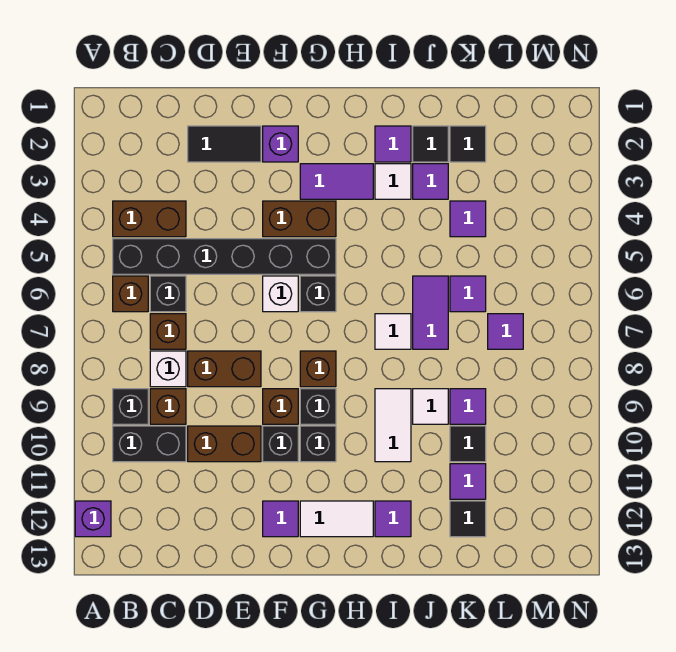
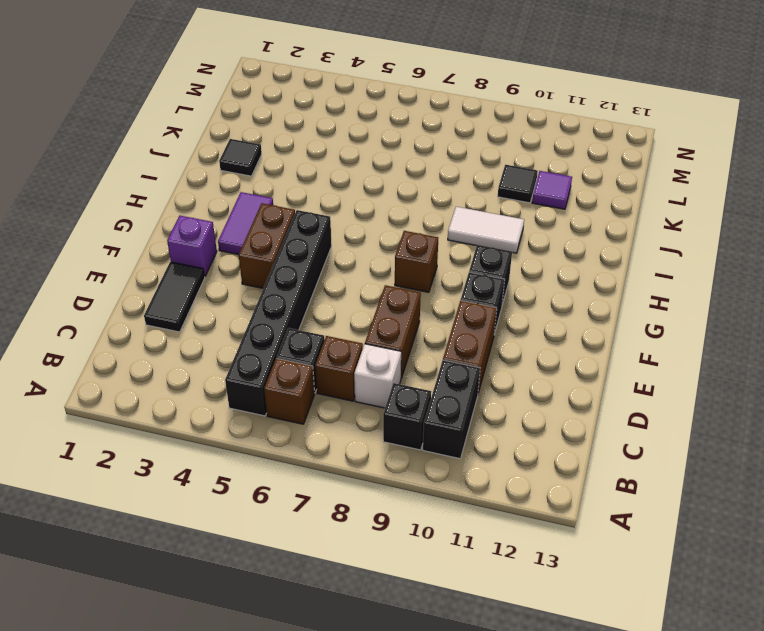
none -> purple 1x1 brick [75,501,111,537]
none -> brown 1x2 brick [113,201,186,237]
none -> brown 1x1 brick [150,389,186,424]
none -> white 1x1 brick [263,276,298,312]

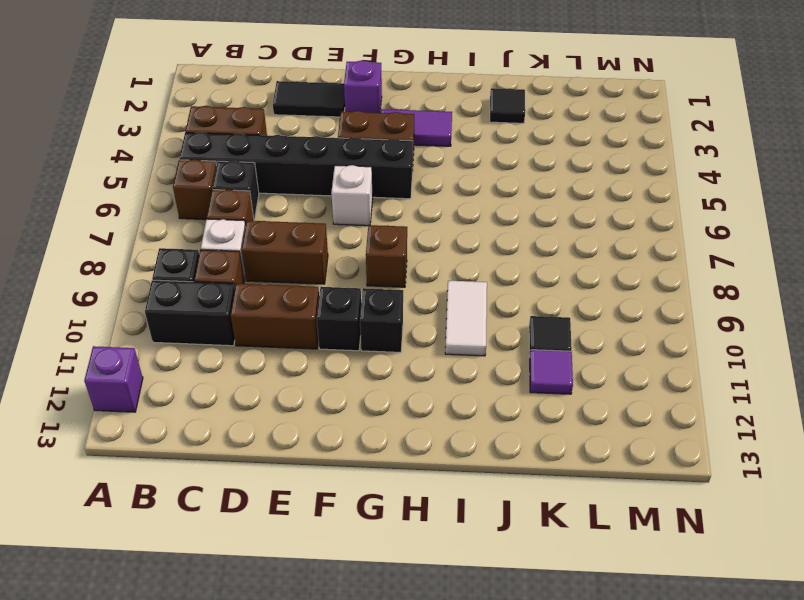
none -> brown 1x1 brick [263,389,298,424]
none -> purple 1x1 tile [263,501,298,537]
none -> black 1x1 brick [300,276,336,312]
none -> black 1x1 brick [300,389,336,424]

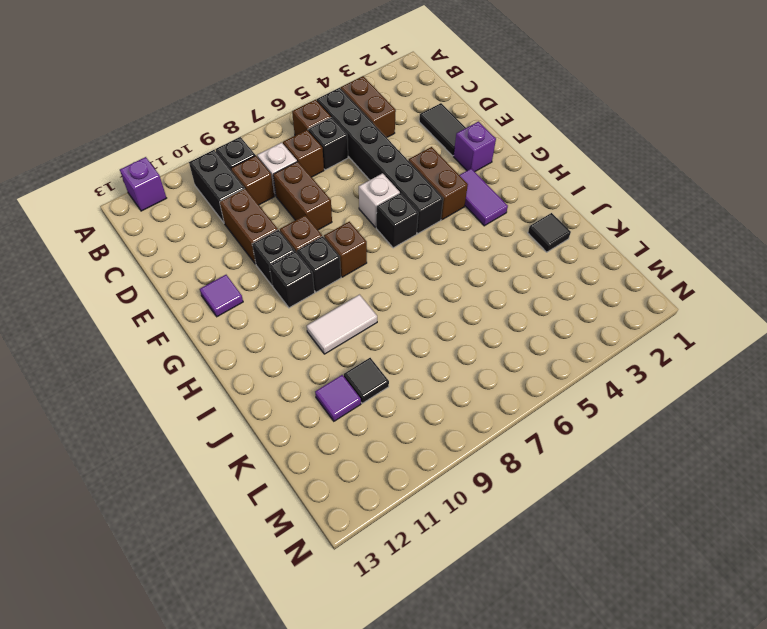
none -> white 1x2 tile [300,501,373,537]
none -> purple 1x1 tile [375,126,411,162]
none -> white 1x1 tile [375,164,411,199]
none -> white 1x1 tile [375,314,411,349]

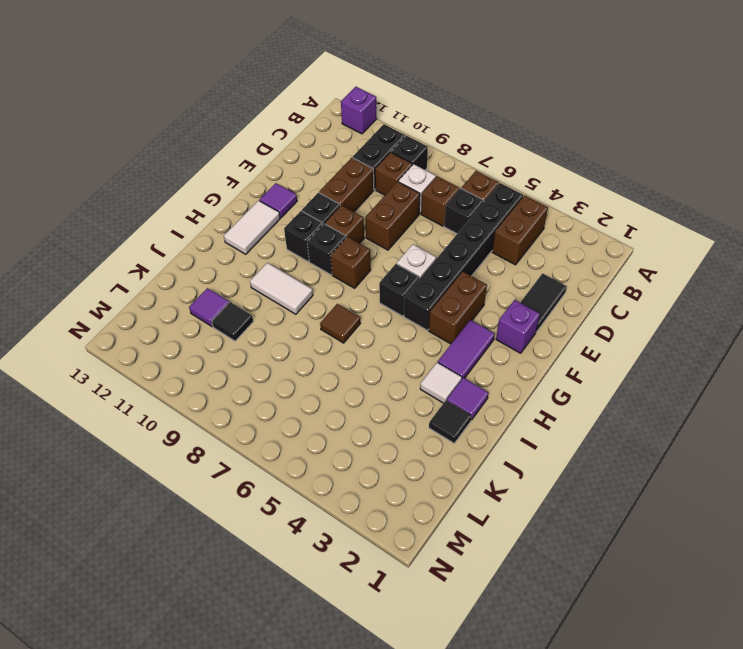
brown 1x1 tile [320,304,360,343] -> white 1x1 tile [375,314,411,349]
none -> purple 1x1 tile [375,501,411,537]
none -> purple 1x1 tile [413,164,448,199]
none -> purple 1x2 tile [413,276,448,349]
none -> white 1x1 tile [413,389,448,424]

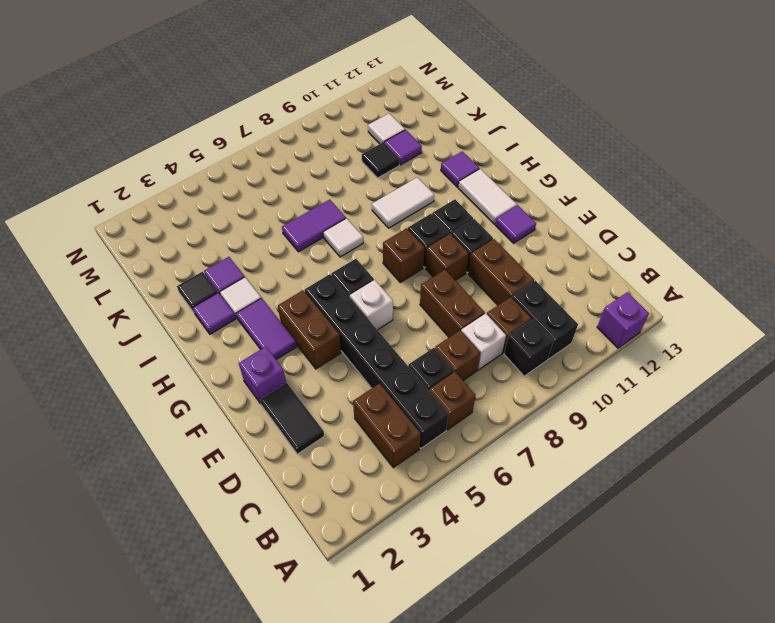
white 1x1 tile [368,113,405,144] -> white 1x1 tile moved to [413,389,448,424]
none -> black 1x1 tile [450,126,486,162]
none -> purple 1x1 tile [450,201,486,237]
none -> purple 1x1 tile [450,276,486,312]
none -> purple 1x1 tile [450,389,486,424]

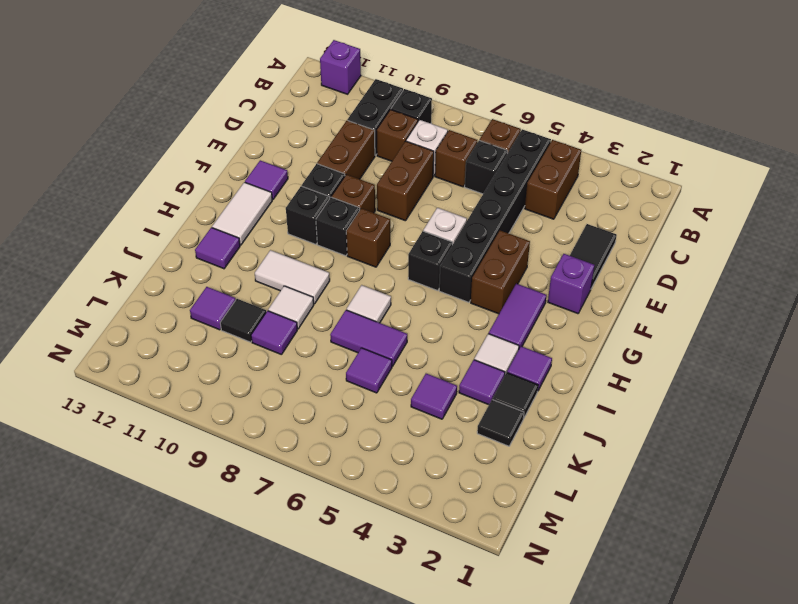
none -> black 1x1 tile [450,501,486,537]
none -> purple 1x1 tile [488,314,523,349]

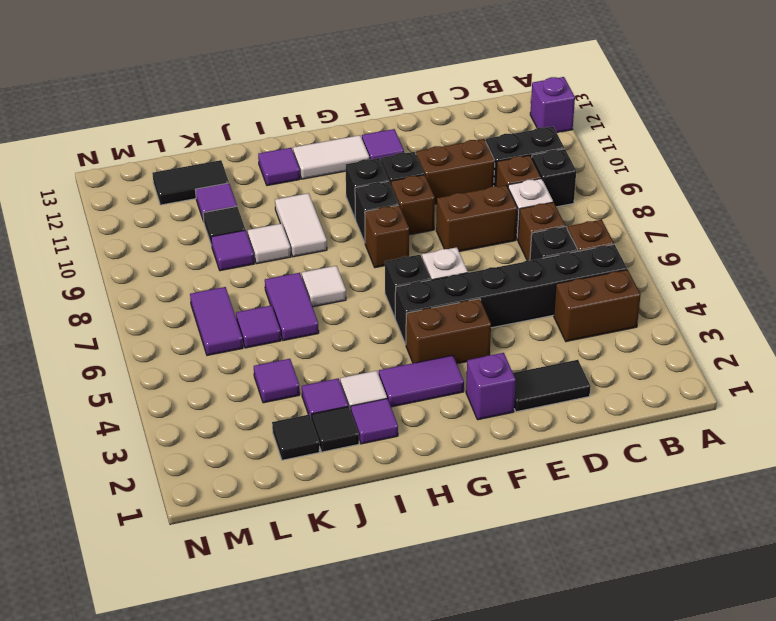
black 1x2 tile [152,160,229,205] -> black 1x1 tile [450,501,486,537]
purple 1x2 tile [190,287,243,355] -> purple 1x1 tile [488,314,523,349]

